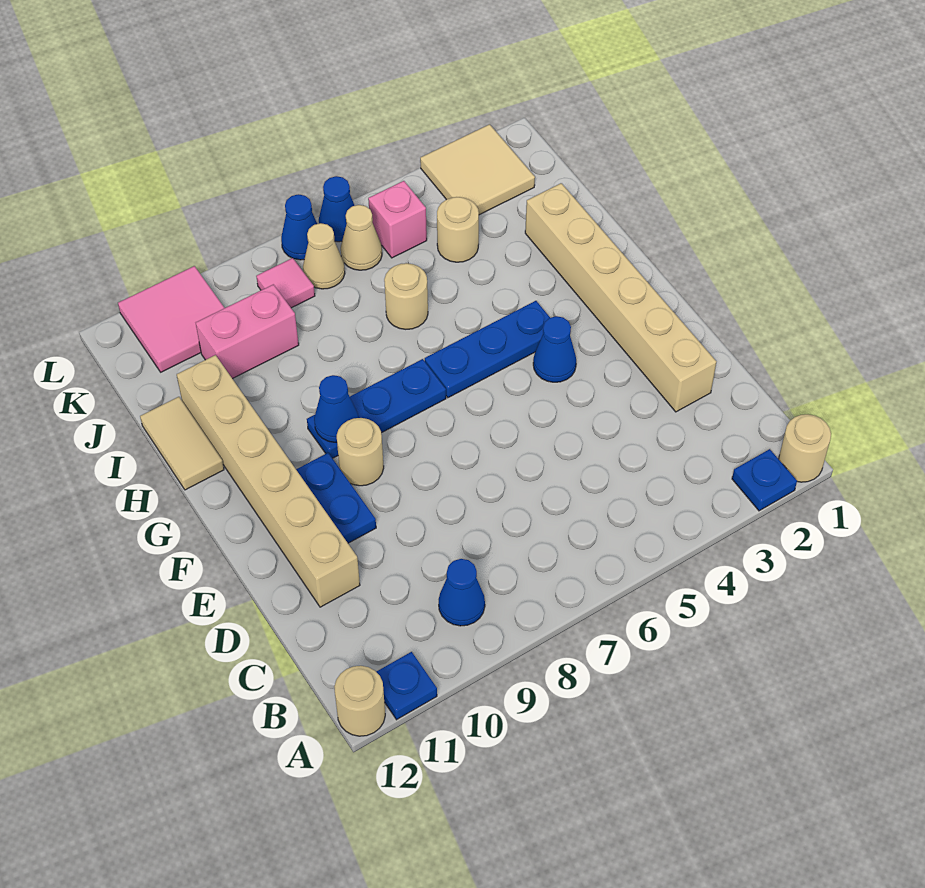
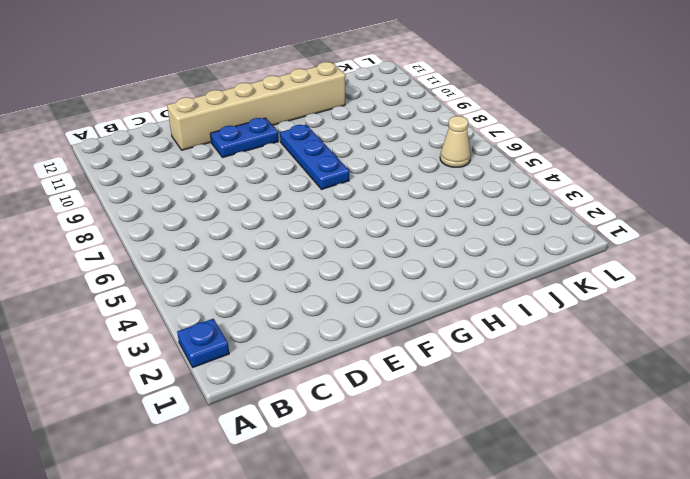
none -> tan 1x1 round brick [779,414,831,482]
none -> blue 1x1 plate [376,652,437,720]
none -> tan 1x1 round brick [334,666,385,736]

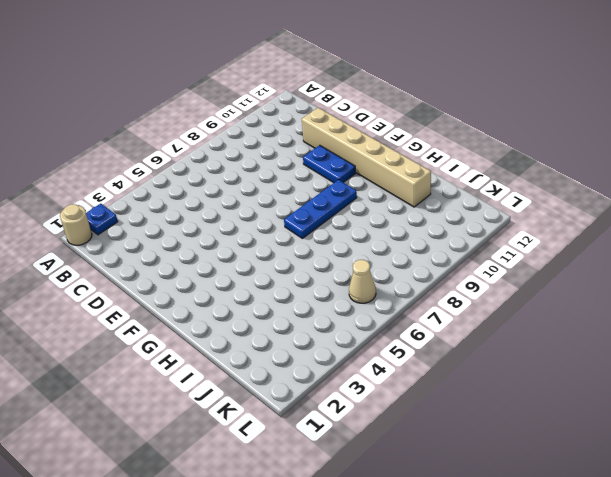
none -> blue 1x1 plate [376,652,437,720]
none -> tan 1x1 round brick [334,666,385,736]
none -> blue 1x1 cone [439,559,485,626]

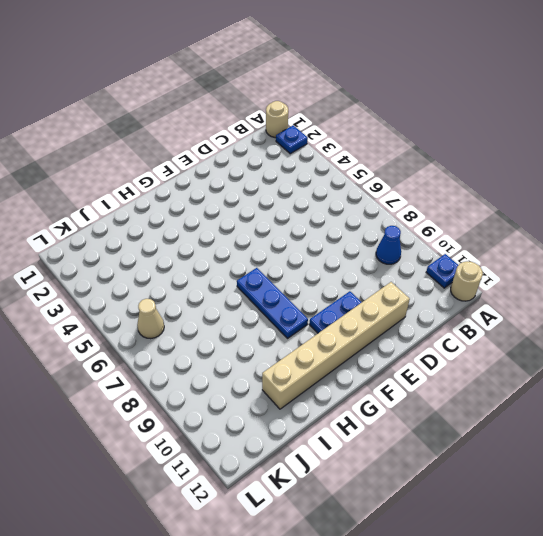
none -> tan 1x6 brick [525,183,716,412]
none -> blue 1x1 cone [533,316,576,382]
none -> tan 1x1 round brick [337,418,384,486]

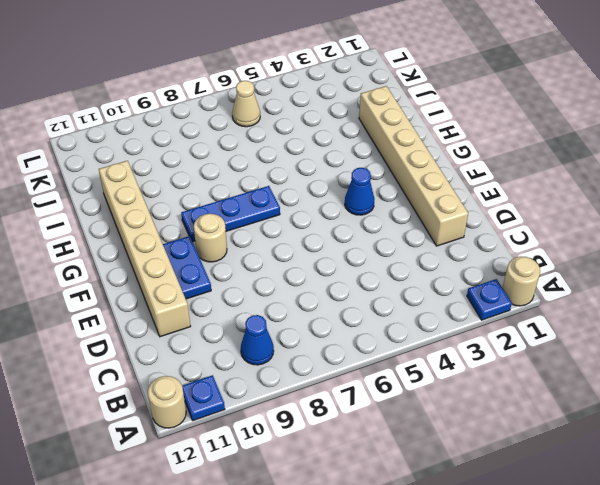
none -> blue 1x3 plate [425,301,550,398]
none -> tan 1x2 tile [140,397,224,490]
none -> tan 1x1 round brick [384,263,428,329]

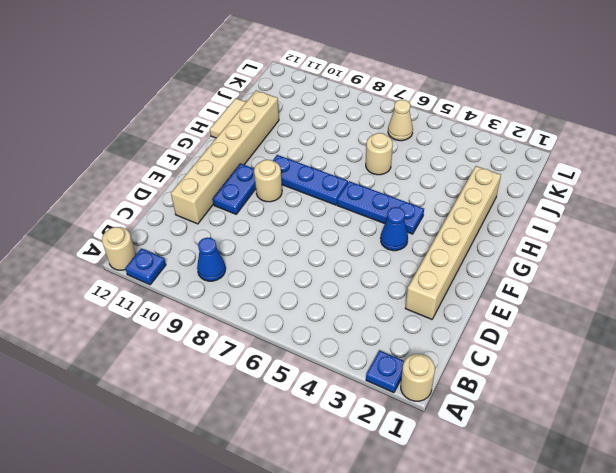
none -> tan 1x1 round brick [437,197,479,262]
none -> pink 1x2 brick [196,284,299,379]
none -> tan 2x2 tile [420,124,535,215]

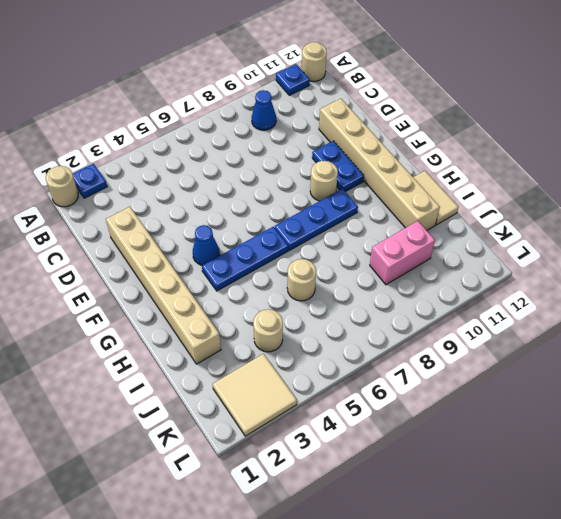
none -> pink 1x1 brick [368,181,427,258]
none -> tan 1x1 cone [341,205,382,270]
none -> tan 1x1 cone [303,223,345,289]

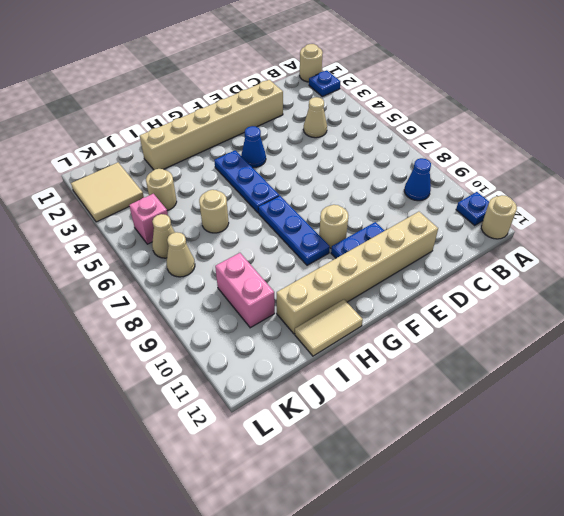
tan 1x1 cone [304,97,327,138] -> none
none -> pink 1x1 tile [256,258,315,308]
none -> pink 2x2 tile [118,266,224,372]
none -> blue 1x1 cone [319,176,355,242]

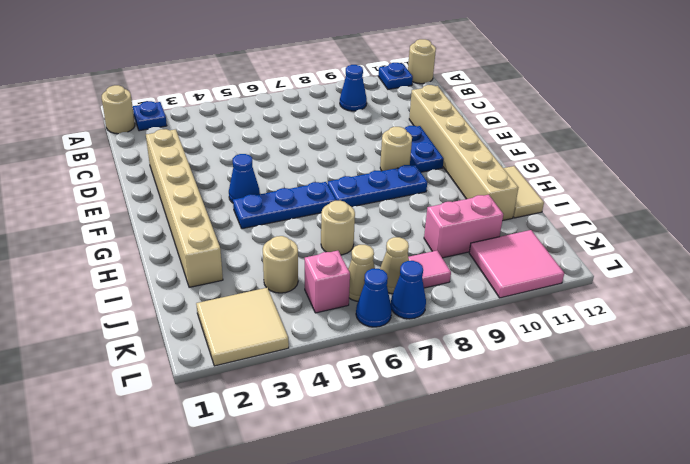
none -> blue 1x1 cone [314,375,358,442]

